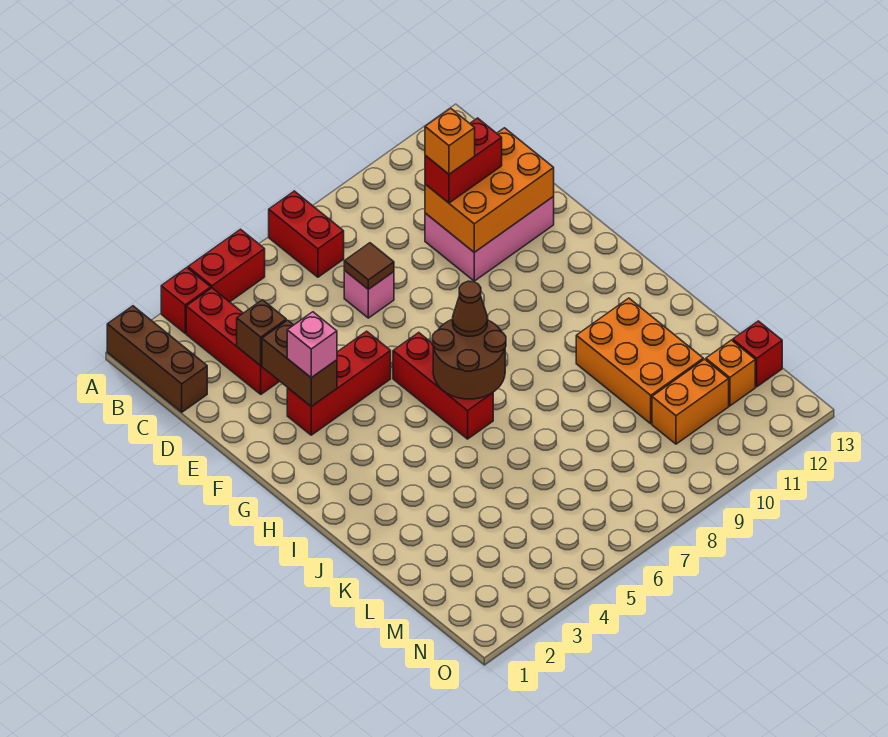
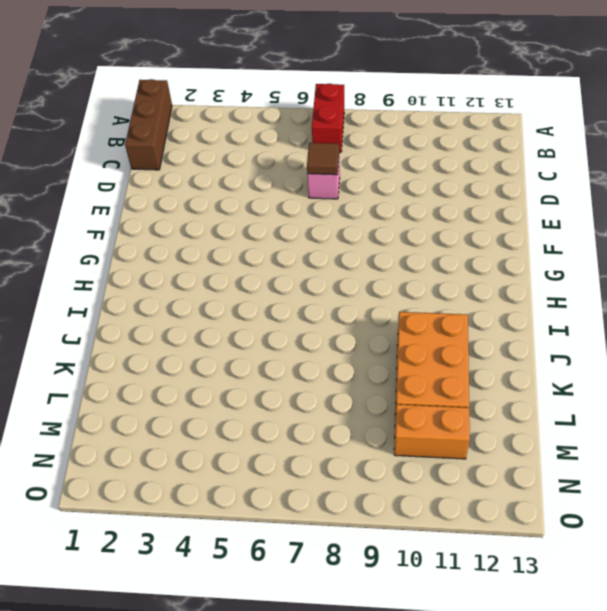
none -> red 1x1 brick [161,268,211,333]
none -> red 1x2 brick [188,229,265,302]
none -> red 1x3 brick [186,288,279,394]

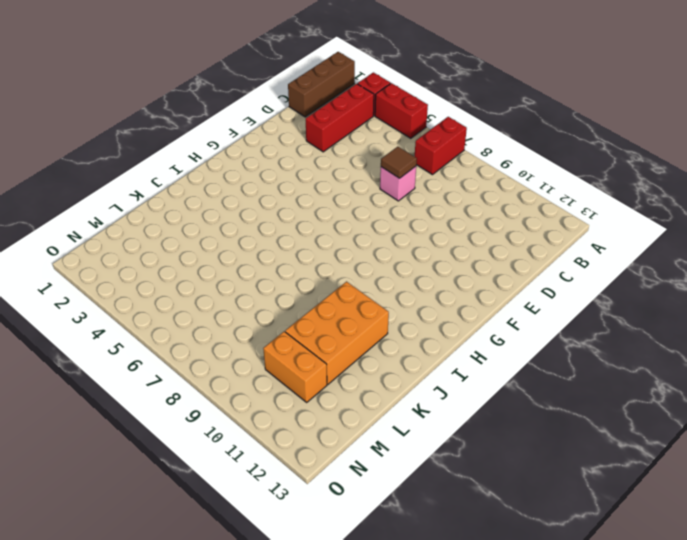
none -> pink 2x3 brick [425,197,554,281]
none -> red 1x3 brick [287,331,391,435]
none -> red 1x3 brick [393,333,493,439]

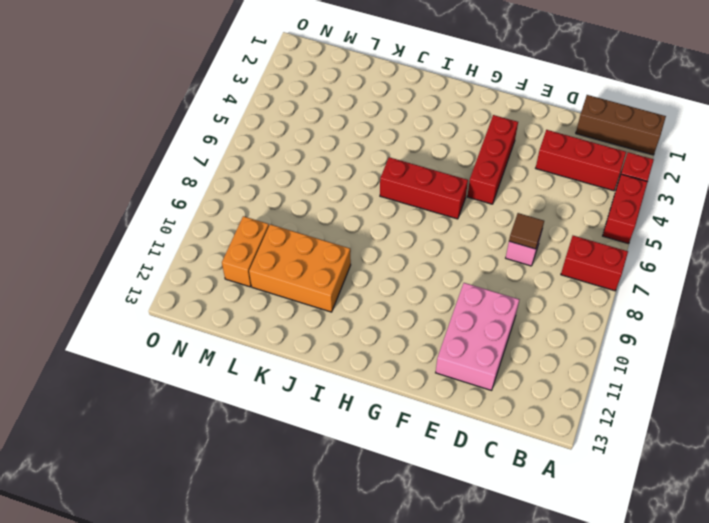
none -> orange 1x1 brick [706,340,755,406]
none -> red 1x1 brick [733,321,782,387]
none -> brown 1x1 brick [237,300,286,366]

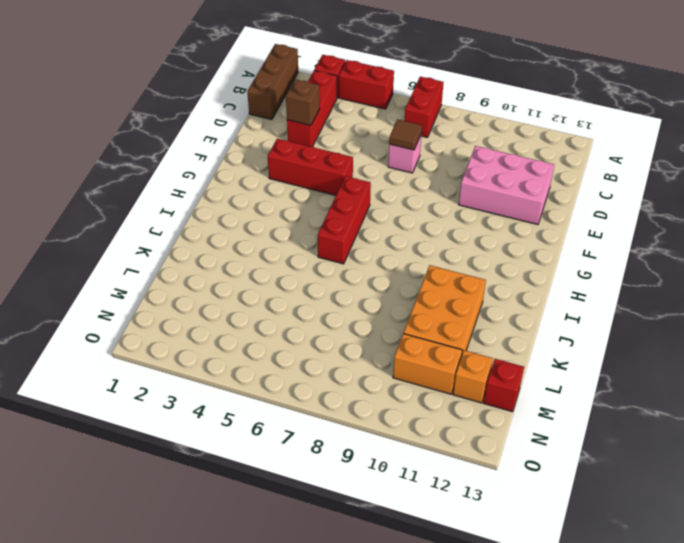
none -> orange 2x3 brick [425,128,554,252]
none -> brown 1x2 brick [262,320,337,406]
none -> brown 2x2 round brick [432,319,506,399]

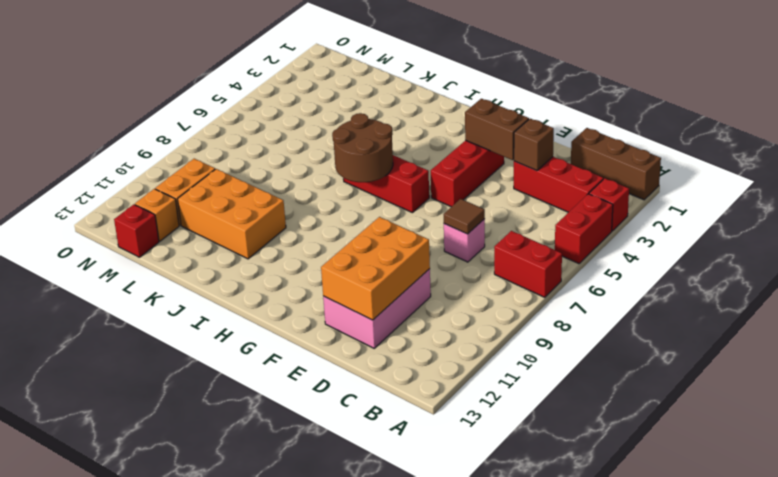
none -> red 1x2 brick [425,118,502,203]
none -> pink 1x1 brick [287,312,337,378]
none -> brown 1x1 cone [453,281,487,336]

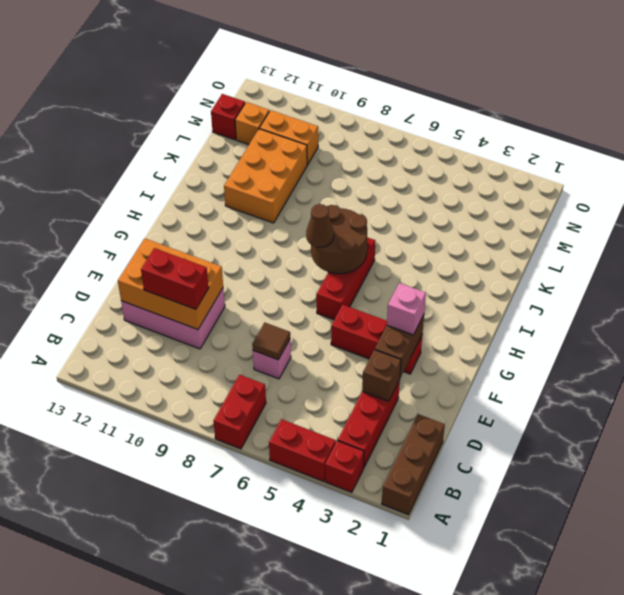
none -> orange 1x1 brick [425,108,475,174]

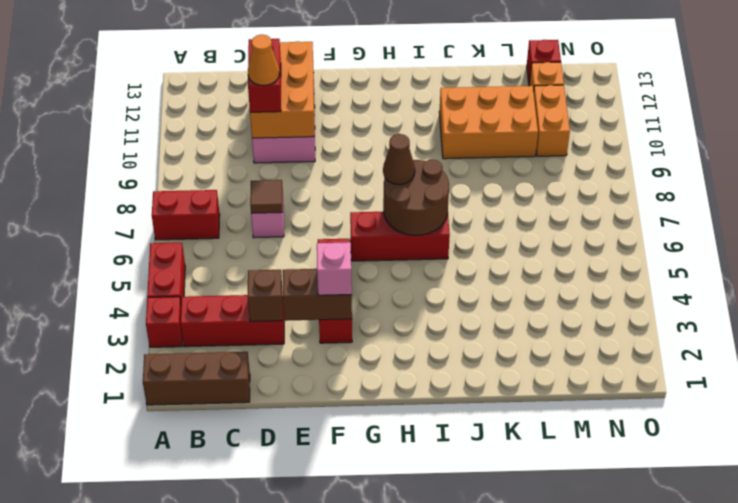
orange 1x1 cone [248,34,279,86] -> orange 1x1 brick [425,108,475,174]

